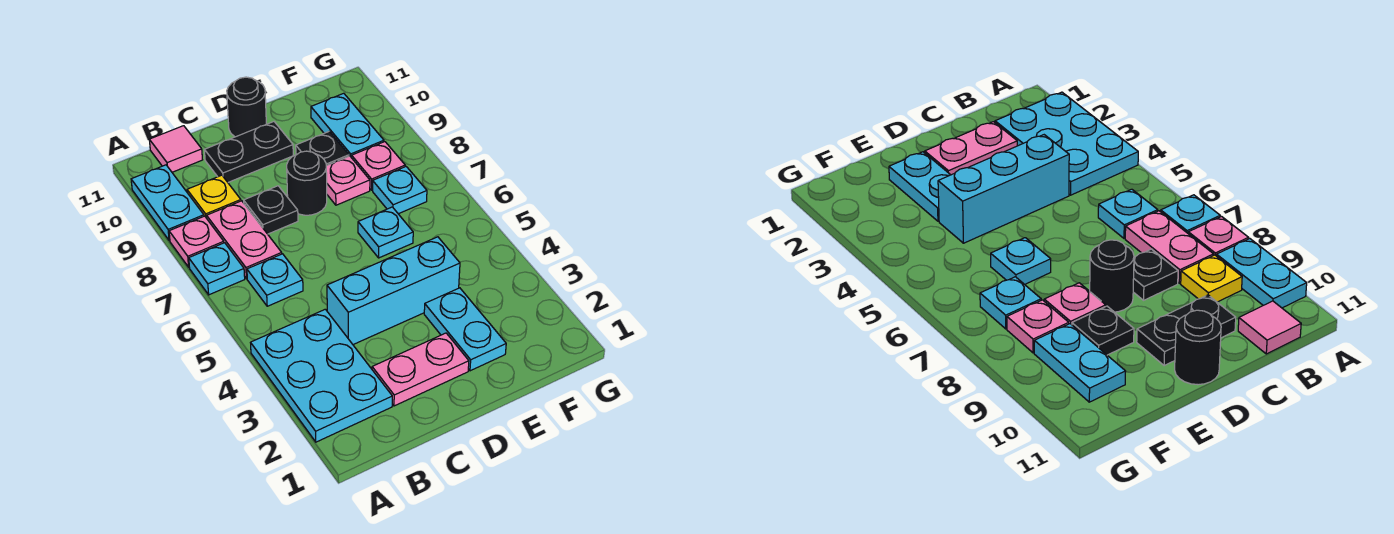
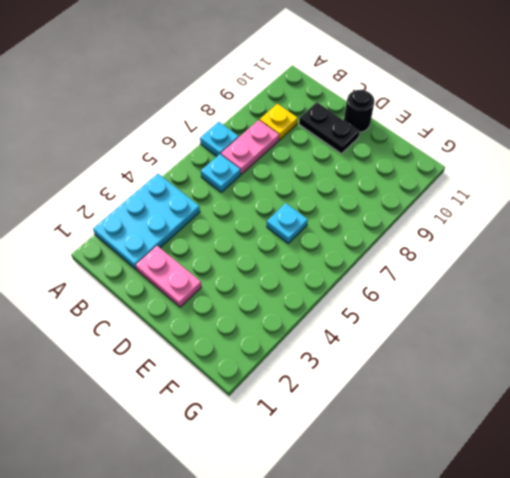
none -> pink 1x1 plate [169,216,224,267]
none -> cyan 1x2 plate [131,165,204,241]
none -> pink 1x1 tile [149,126,202,172]

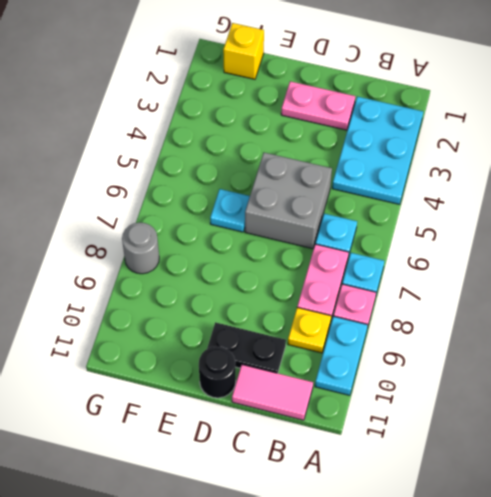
pink 1x2 tile [232,365,313,420] -> pink 1x1 tile [149,126,202,172]
grey 2x2 brick [245,153,332,249] -> none
yellow 1x1 brick [223,23,264,79] -> none
grey 1x1 round brick [122,222,159,274] -> none
none -> cyan 1x3 brick [327,237,460,345]
none -> black 1x1 plate [244,186,298,234]
none -> black 1x1 round brick [287,151,327,215]

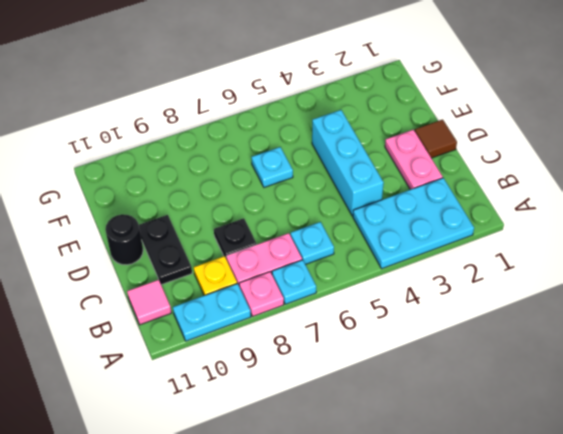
brown 1x1 tile [415,119,457,158] -> none
none -> black 1x1 round brick [287,151,327,215]
none -> cyan 1x2 plate [424,288,506,371]
none -> pink 1x1 plate [326,156,370,205]

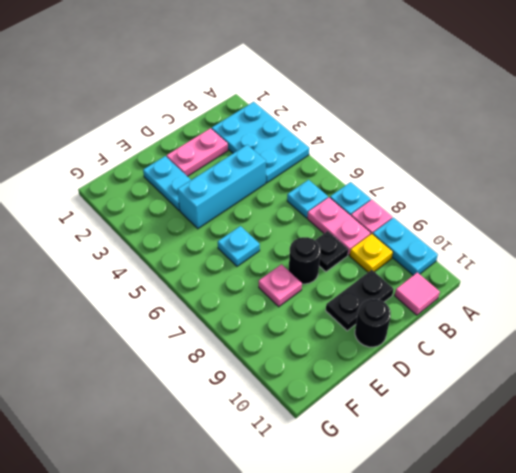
none -> black 1x1 plate [296,132,349,166]
none -> cyan 1x1 plate [373,166,427,214]
none -> pink 1x1 plate [352,142,405,190]

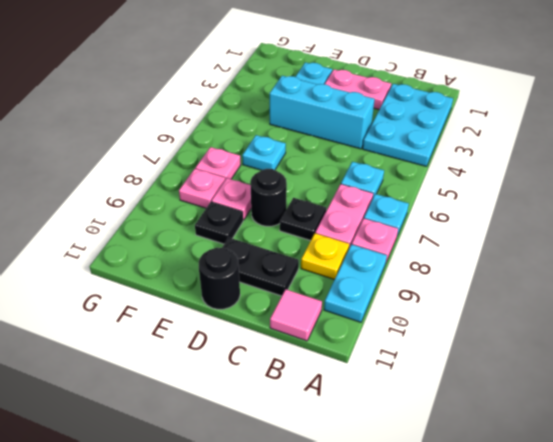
pink 1x1 plate [195,147,241,180] -> cyan 1x1 plate [373,166,427,214]
none -> cyan 1x2 plate [311,93,384,158]

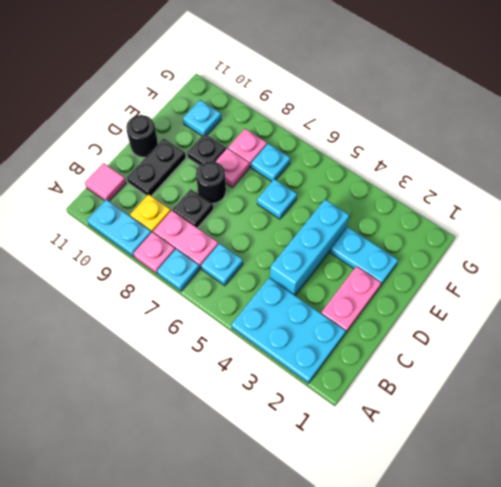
cyan 1x1 plate [183,100,221,136] -> cyan 1x2 plate [311,93,384,158]

